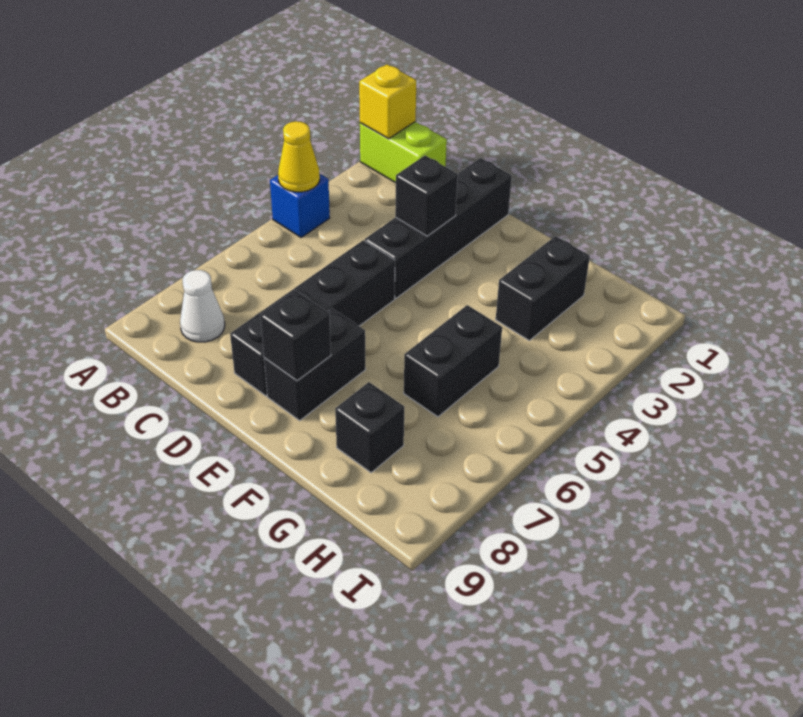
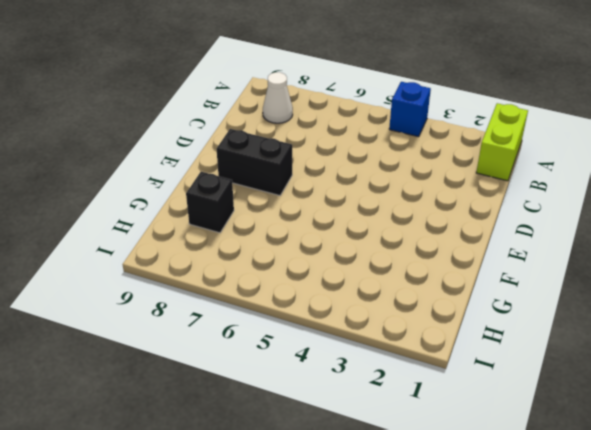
none -> black 1x4 brick [365,158,512,298]
none -> black 1x4 brick [230,240,395,396]
none -> black 1x2 brick [496,236,590,340]

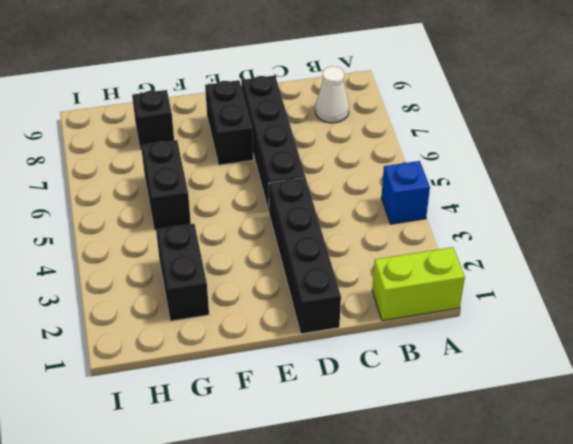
none -> yellow 1x1 brick [359,64,416,139]
none -> yellow 1x1 cone [278,121,320,192]
none -> black 1x1 brick [395,156,458,236]

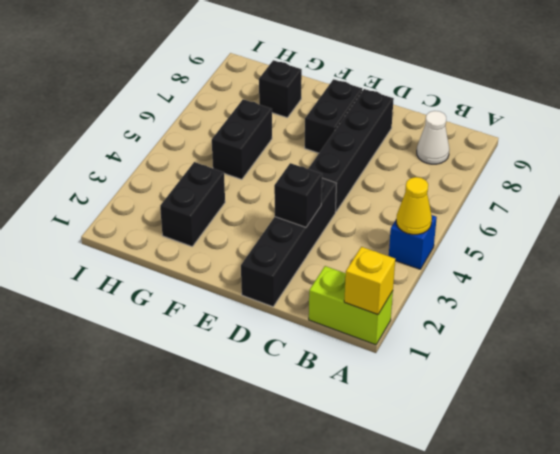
none -> black 1x1 brick [260,291,331,380]

